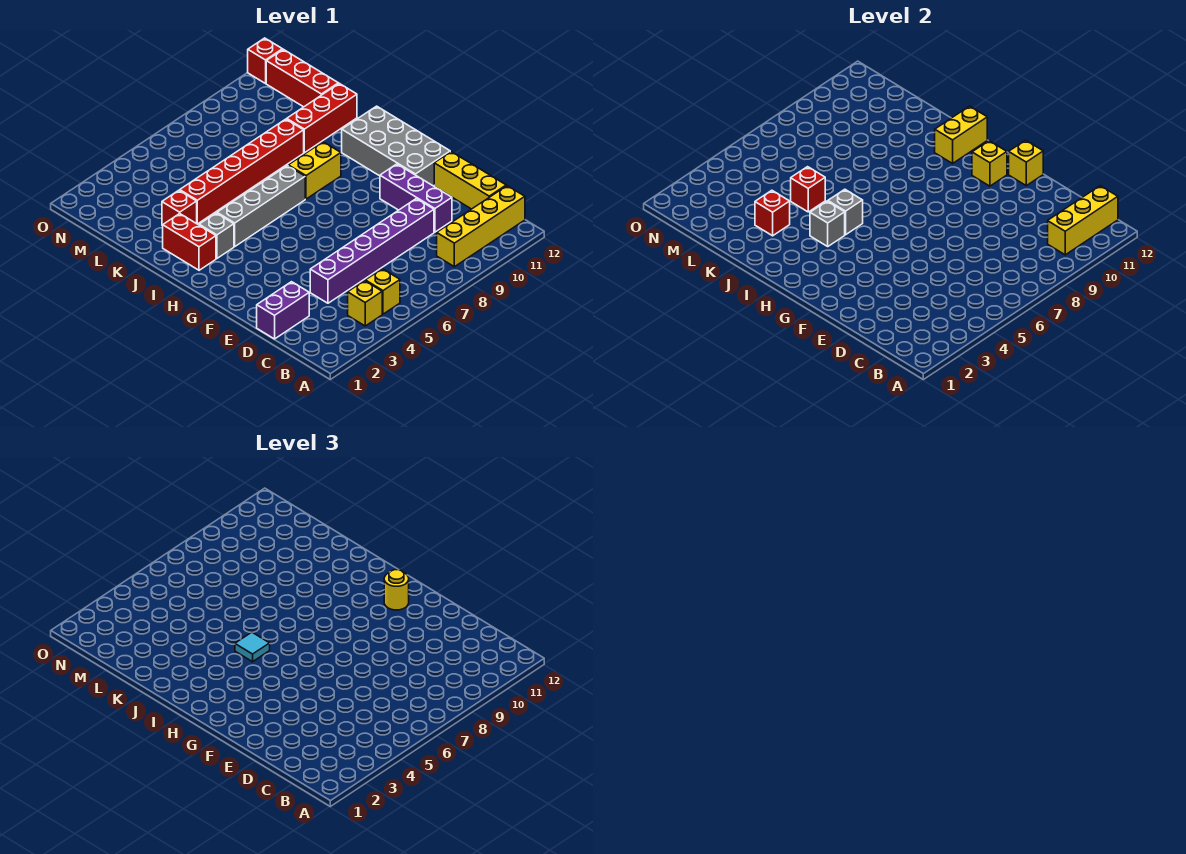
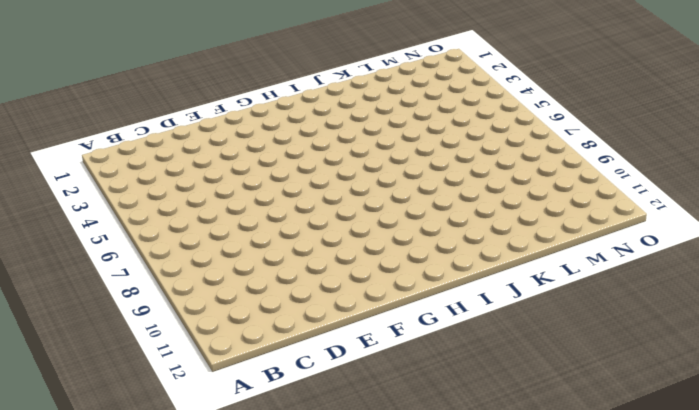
none -> yellow 1x1 brick [348,281,382,326]
none -> yellow 1x1 brick [365,269,400,314]
none -> yellow 1x4 brick [437,186,525,267]

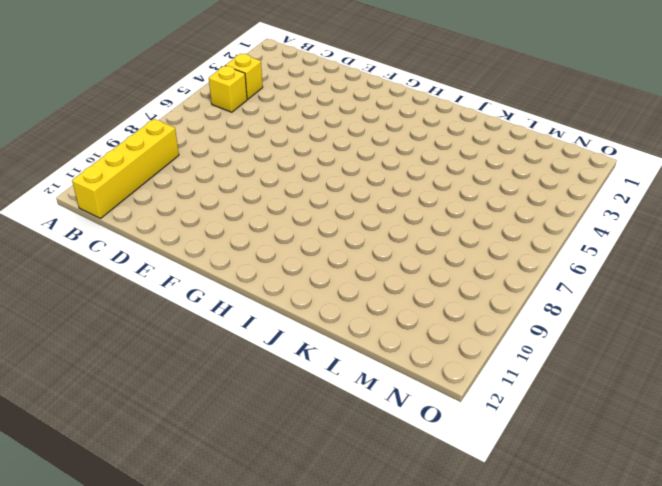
none -> yellow 1x3 brick [434,152,506,209]
none -> purple 1x2 brick [257,282,309,339]
none -> purple 1x6 brick [310,199,434,303]

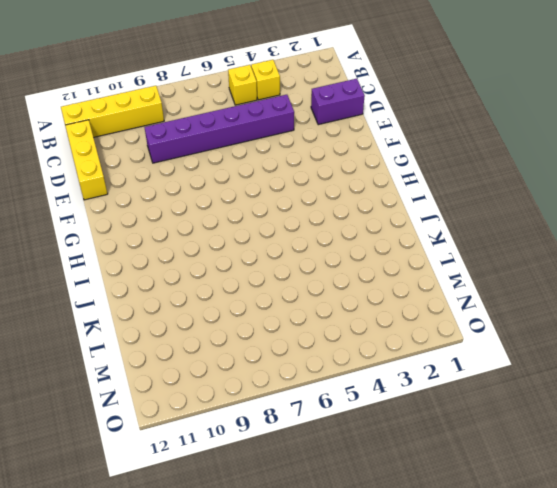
none -> purple 1x3 brick [380,164,452,232]
none -> grey 2x4 brick [342,106,450,186]
none -> red 1x2 brick [163,214,216,270]

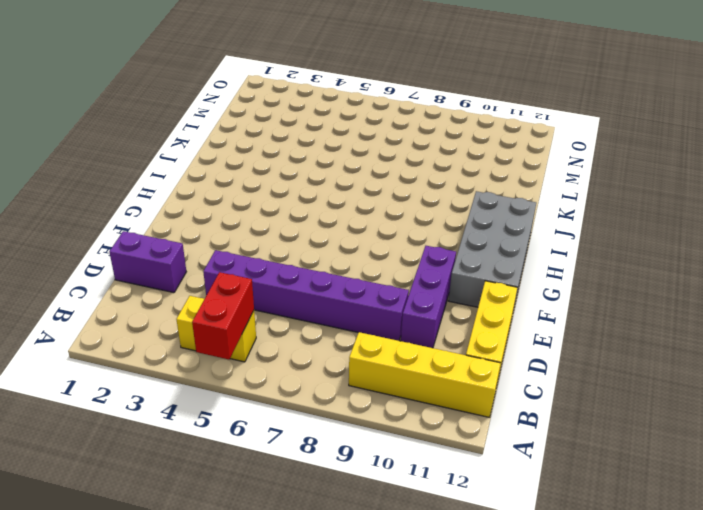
red 1x2 brick [192,272,254,359] -> red 1x2 brick moved to [163,214,216,270]
none -> grey 1x1 brick [199,213,234,258]
none -> grey 1x4 brick [217,166,305,246]
none -> yellow 1x2 brick [288,142,341,199]

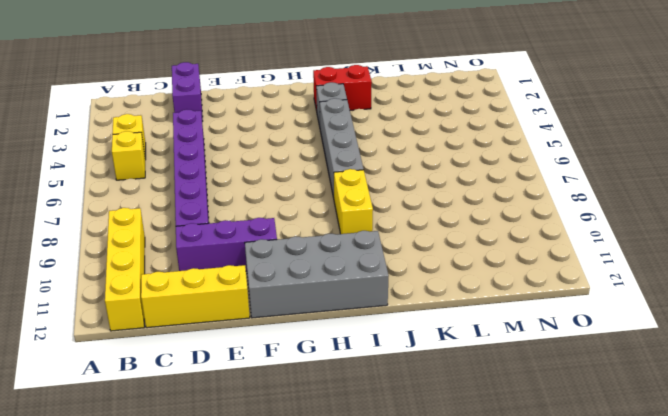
none -> red 1x1 brick [162,190,197,226]
none -> red 1x6 brick [180,119,304,224]
none -> red 1x3 brick [287,83,357,153]

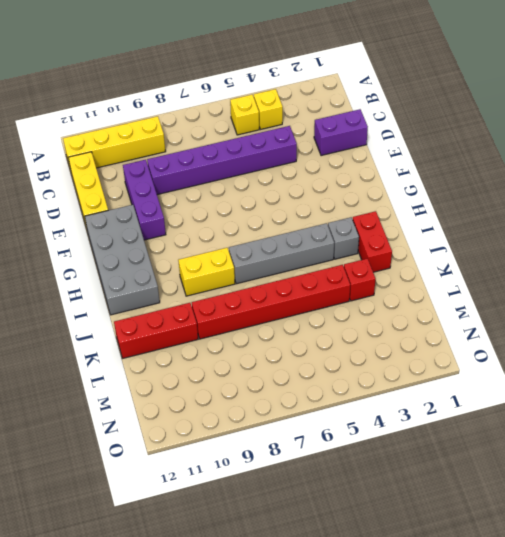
none -> red 1x3 brick [266,49,338,107]
none -> red 1x1 brick [248,38,283,83]
none -> yellow 1x3 brick [1048,186,1118,255]

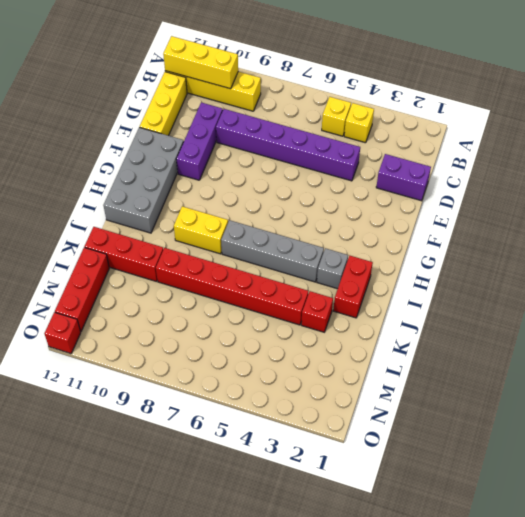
none -> yellow 1x1 brick [1009,140,1043,186]
none -> yellow 1x1 brick [972,141,1007,186]
none -> grey 1x1 brick [810,201,845,246]

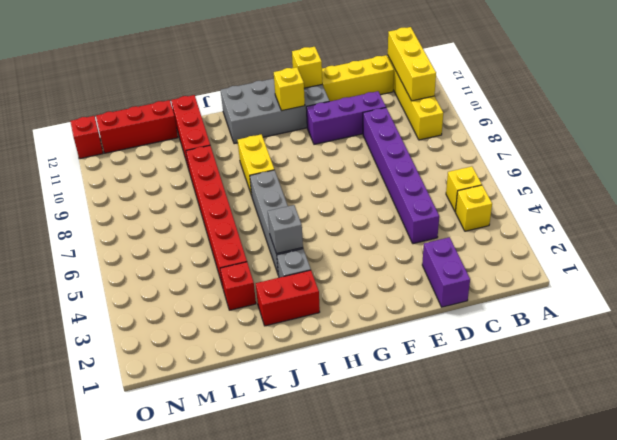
none -> grey 1x1 brick [828,189,863,235]
none -> yellow 1x2 brick [935,106,987,163]
none -> red 1x1 brick [755,190,790,236]

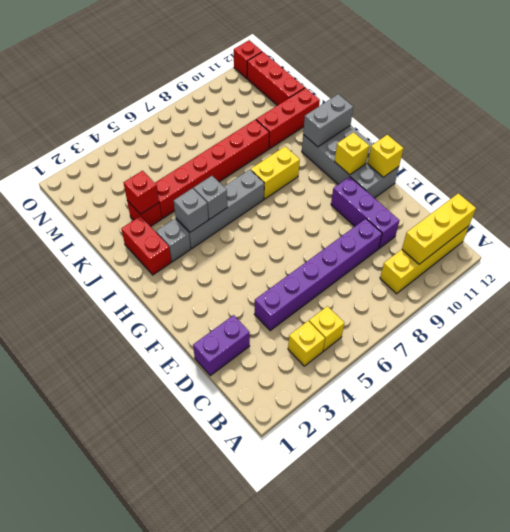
grey 1x2 brick [303,94,353,147] -> yellow 1x2 brick [935,106,987,163]
none -> yellow 1x3 brick [434,152,506,209]
none -> red 1x1 brick [791,167,825,212]
none -> yellow 1x1 round brick [384,570,409,610]

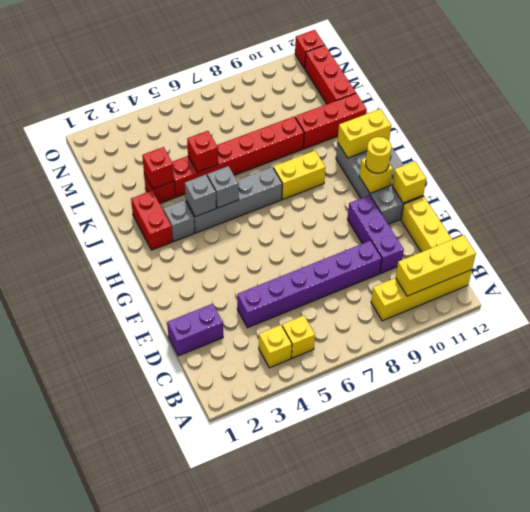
none -> cyan 1x1 tile [235,632,270,662]

